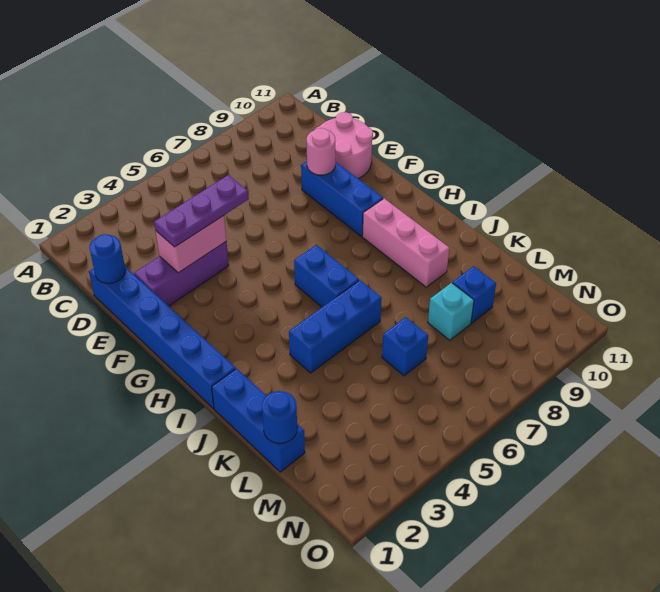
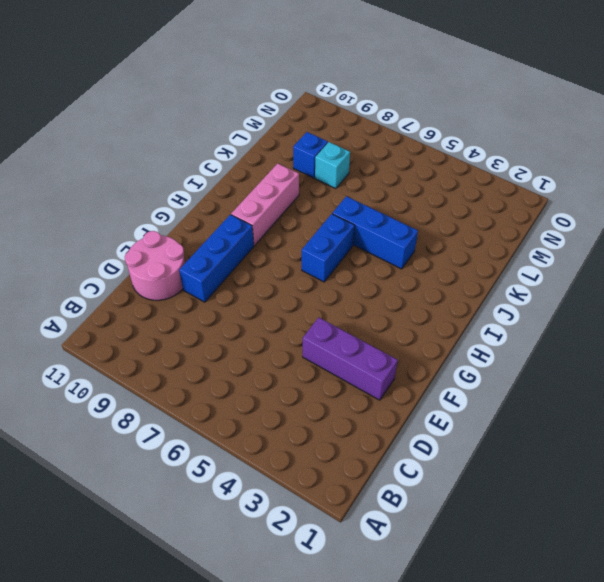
none -> blue 1x6 brick [89,267,236,409]
none -> blue 1x3 brick [212,369,305,472]
none -> blue 1x1 brick [382,317,428,376]

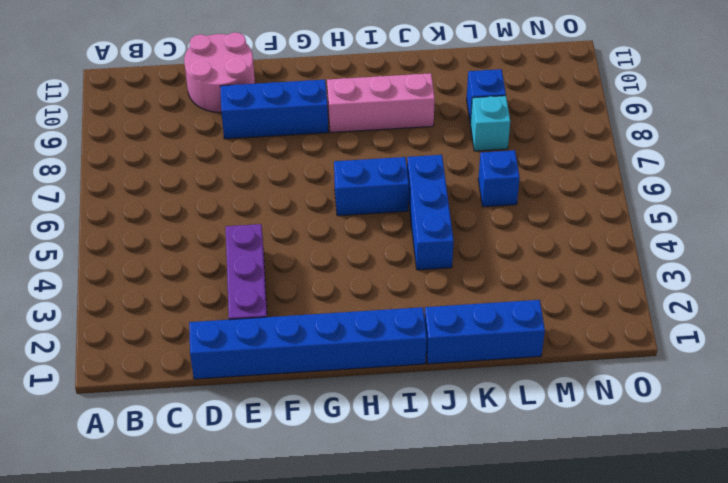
none -> blue 1x1 round brick [89,234,126,283]
none -> pink 1x2 brick [156,216,226,273]
none -> pink 1x1 round brick [307,128,335,175]

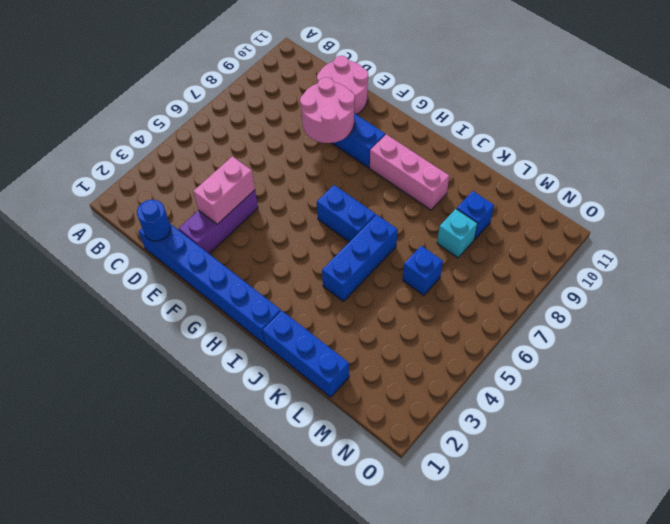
pink 2x2 round brick [300,77,355,143] -> pink 1x1 round brick [307,128,335,175]
none -> blue 1x1 round brick [262,391,297,443]
none -> purple 1x3 plate [154,175,249,247]

